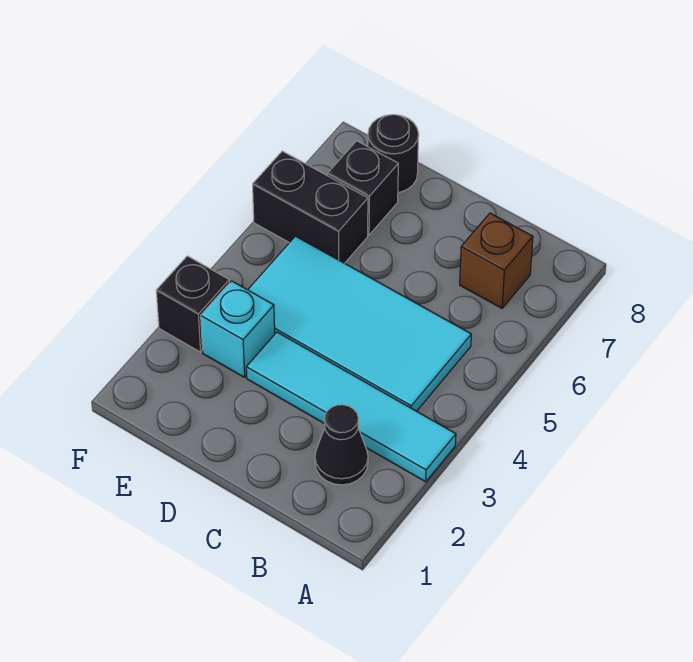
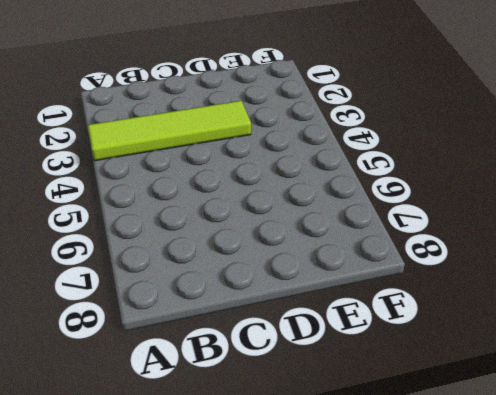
lime 1x4 tile [88,101,251,161] -> cyan 1x4 tile [246,332,456,482]
none -> black 1x1 cone [315,405,368,485]
none -> cyan 2x4 tile [248,236,471,411]

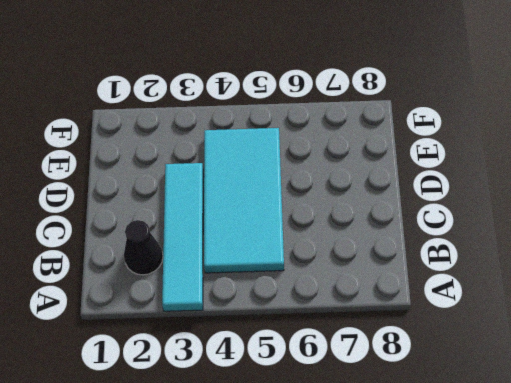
none -> brown 1x1 brick [460,213,533,308]
none -> cyan 1x1 brick [201,281,275,377]

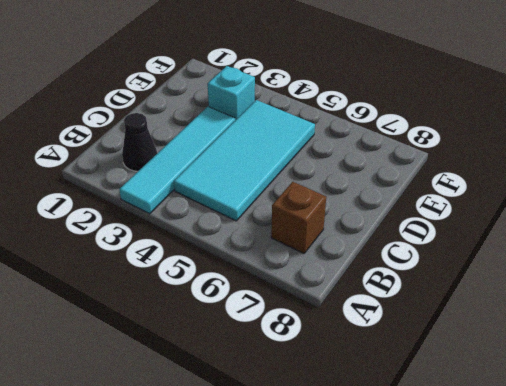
none -> black 1x2 brick [253,151,368,263]
none -> black 1x1 brick [327,141,398,235]

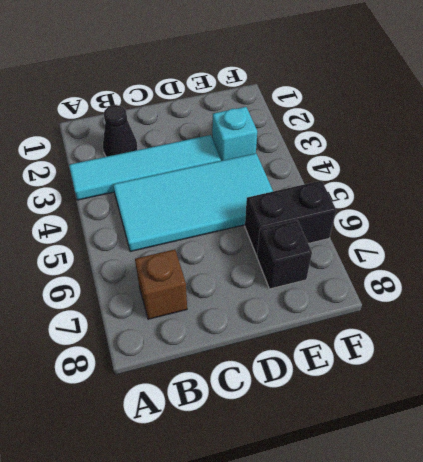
none -> black 1x1 round brick [368,115,419,192]
none -> black 1x1 brick [156,256,229,352]

